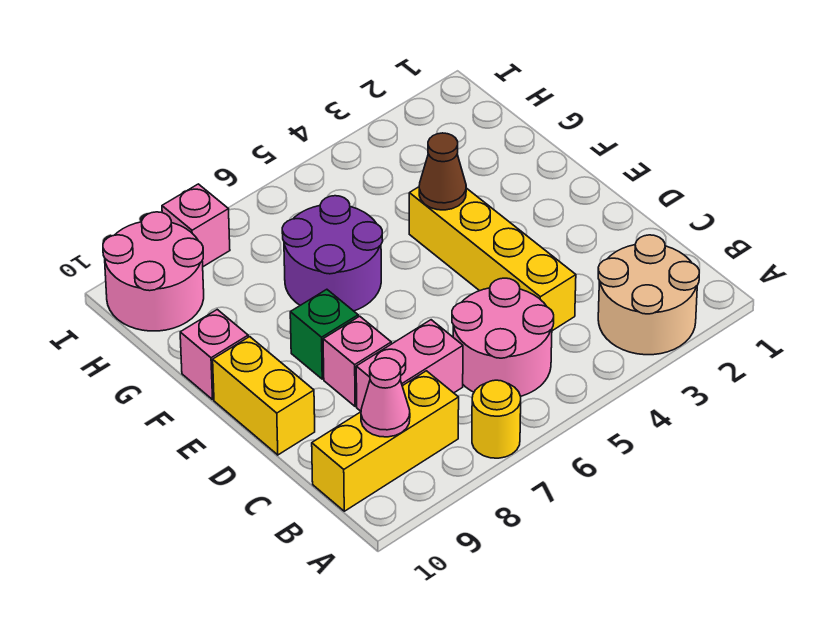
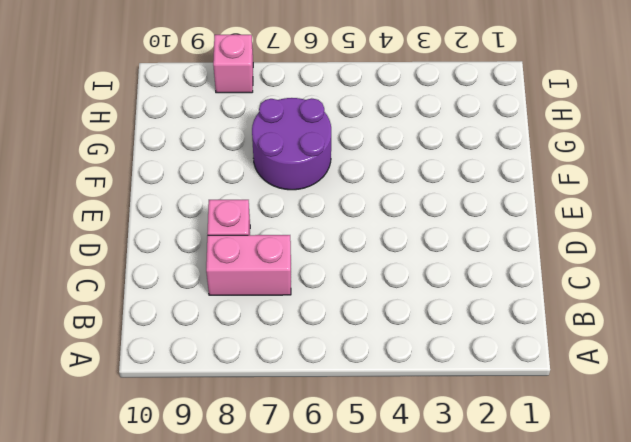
none -> tan 2x2 round brick [598,235,699,355]
none -> yellow 1x1 round brick [472,380,521,458]
none -> pink 2x2 round brick [452,278,554,396]

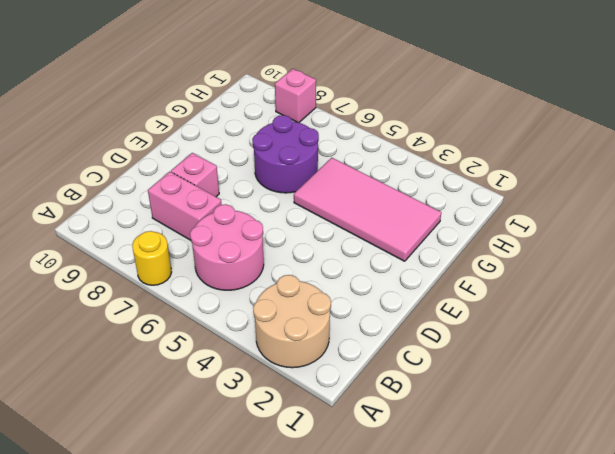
pink 2x4 tile [294,158,441,261] -> yellow 1x4 brick [409,187,576,331]
none -> yellow 1x3 brick [312,371,459,511]
none -> yellow 1x2 brick [213,337,315,455]
none -> green 1x1 brick [290,289,358,379]

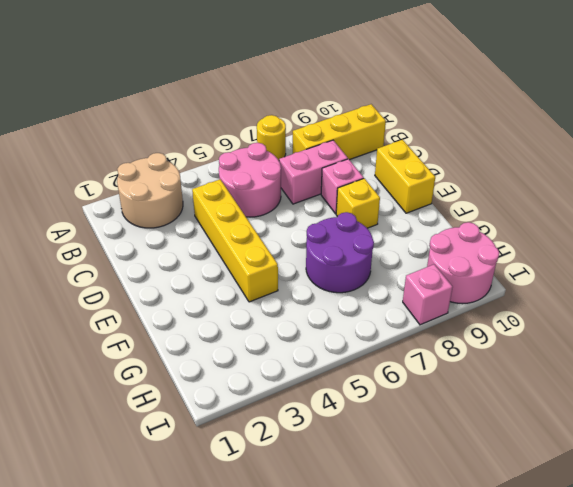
yellow 1x1 brick [336,178,380,228] -> green 1x1 brick [290,289,358,379]
none -> pink 1x1 brick [180,310,248,400]
none -> pink 1x1 cone [361,358,410,437]
none -> brown 1x1 cone [419,133,466,210]

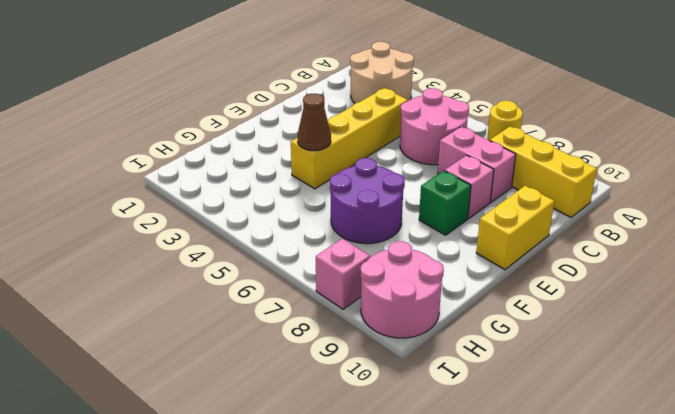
none -> pink 1x1 brick [180,310,248,400]
none -> pink 1x1 cone [361,358,410,437]

